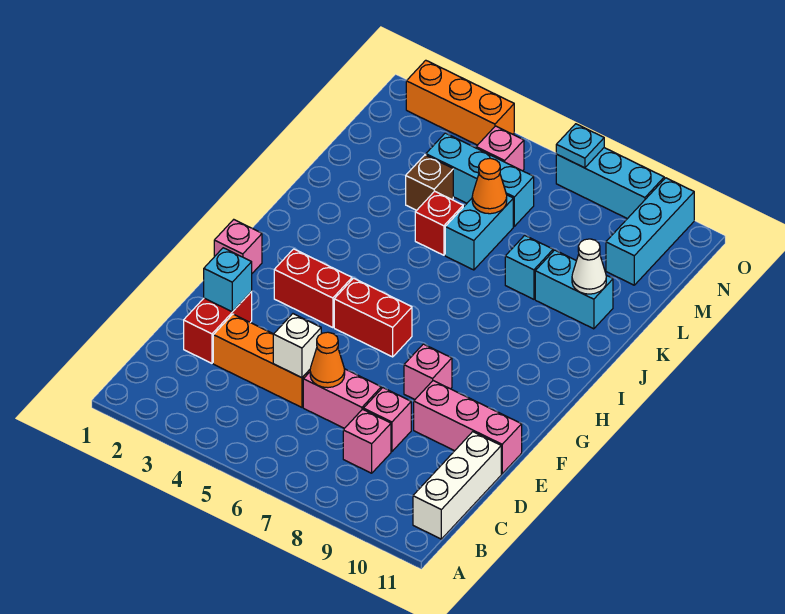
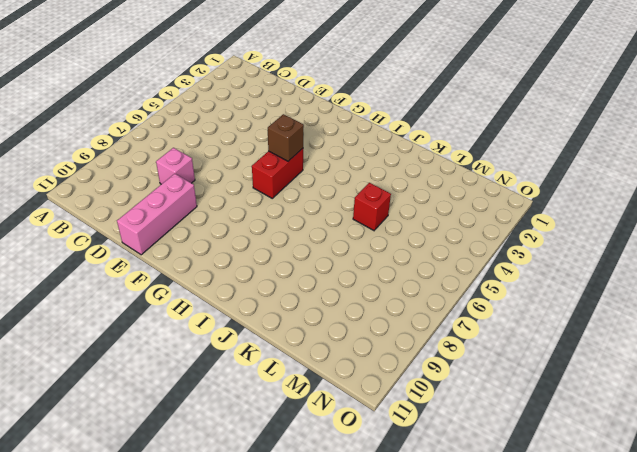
brown 1x1 brick [268,114,304,161] -> brown 1x1 brick moved to [406,155,453,210]
none -> white 1x3 brick [413,432,501,539]
none -> pink 1x1 brick [343,409,391,473]
none -> red 1x2 brick [184,292,252,363]

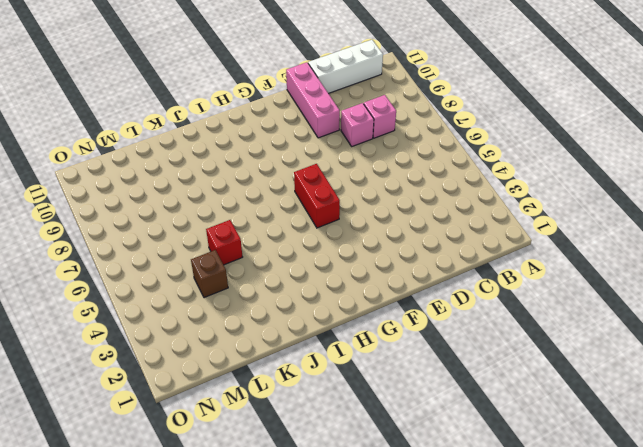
none -> red 1x2 brick [184,292,252,363]
none -> orange 1x3 brick [213,314,310,407]
none -> pink 1x2 brick [303,369,381,428]

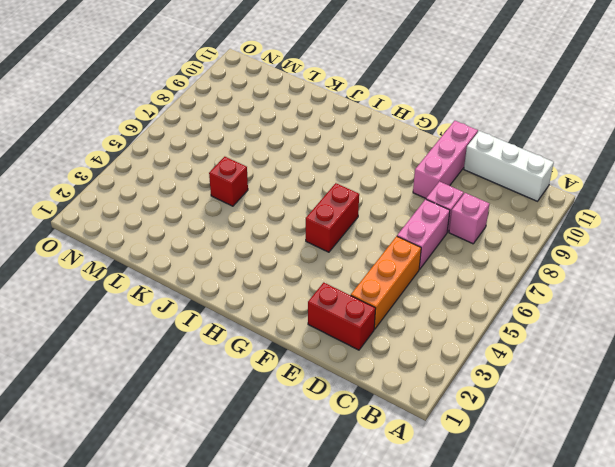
none -> pink 1x1 brick [404,344,452,399]
none -> pink 1x1 brick [214,220,262,273]
none -> red 1x2 brick [274,249,352,328]

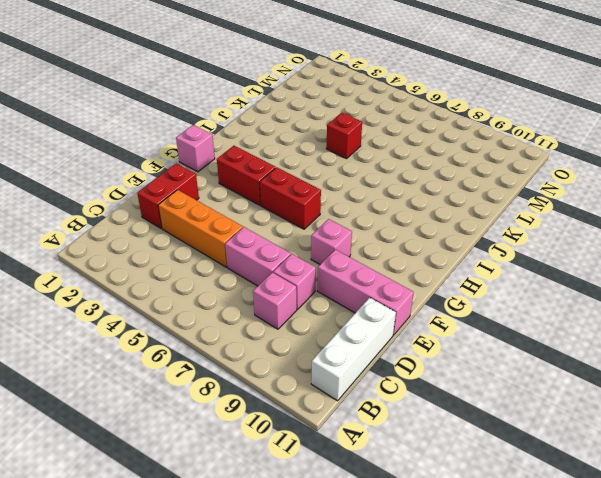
none -> cyan 1x2 brick [445,195,513,270]
none -> cyan 1x1 brick [505,235,553,299]
none -> cyan 1x2 brick [535,250,613,329]

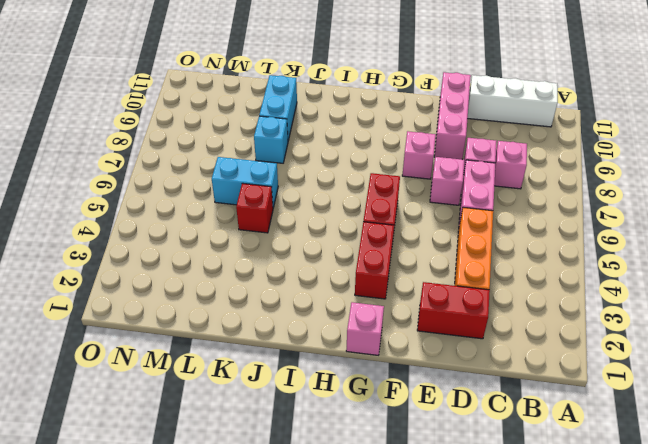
pink 1x1 brick [430,157,464,205] -> pink 1x1 brick moved to [476,126,524,171]
none -> brown 1x1 brick [406,155,453,210]
none -> cyan 1x3 brick [426,133,534,226]
none -> cyan 1x3 brick [606,178,694,285]

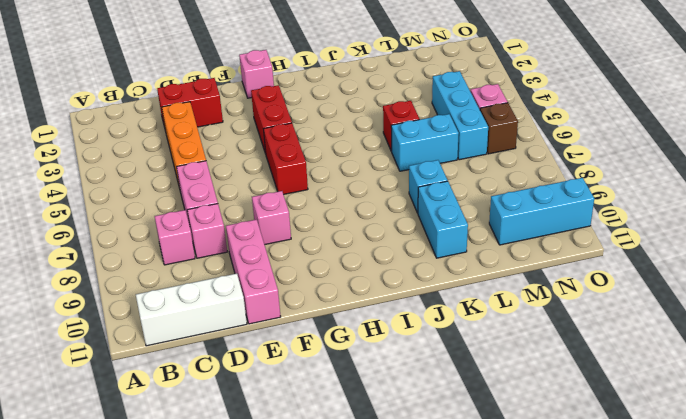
brown 1x1 brick [480,103,518,154] -> brown 1x1 brick moved to [406,155,453,210]
none -> orange 1x3 brick [406,60,514,145]
none -> cyan 1x3 brick [556,148,664,219]
none -> white 1x1 brick [273,314,321,378]

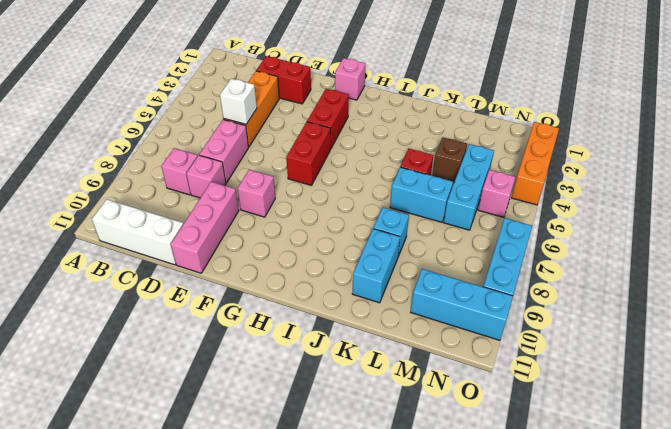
none -> orange 1x1 cone [310,332,345,388]
none -> cyan 1x1 brick [204,248,252,312]
none -> white 1x1 cone [572,239,606,294]

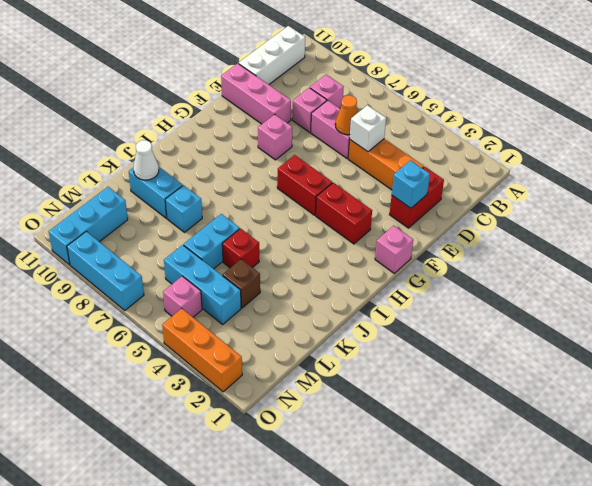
none -> orange 1x1 cone [472,158,507,214]
none -> cyan 1x1 plate [556,124,604,168]

